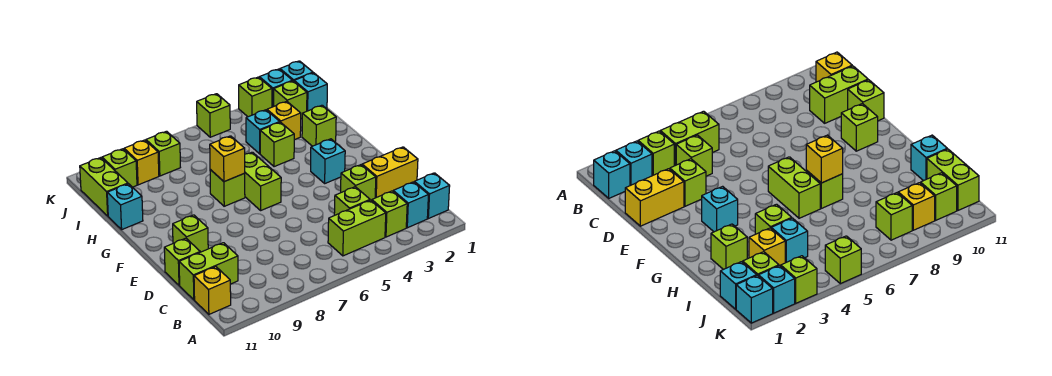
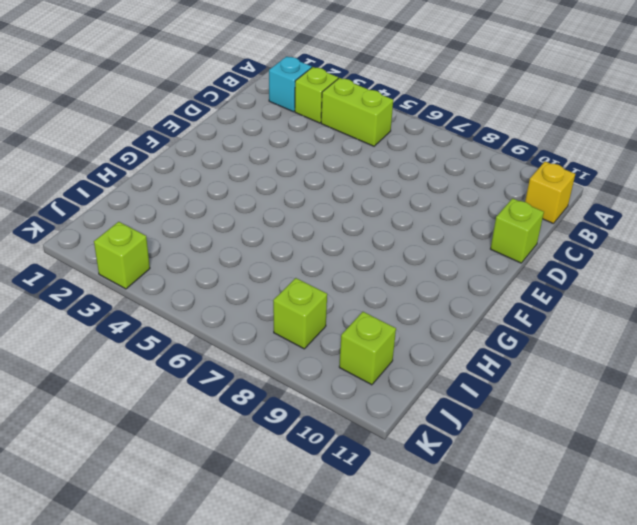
none -> cyan 1x1 brick [414,173,450,219]
none -> lime 1x1 brick [334,187,370,215]
none -> lime 1x2 brick [179,243,238,300]
none -> yellow 1x2 brick [362,147,418,198]

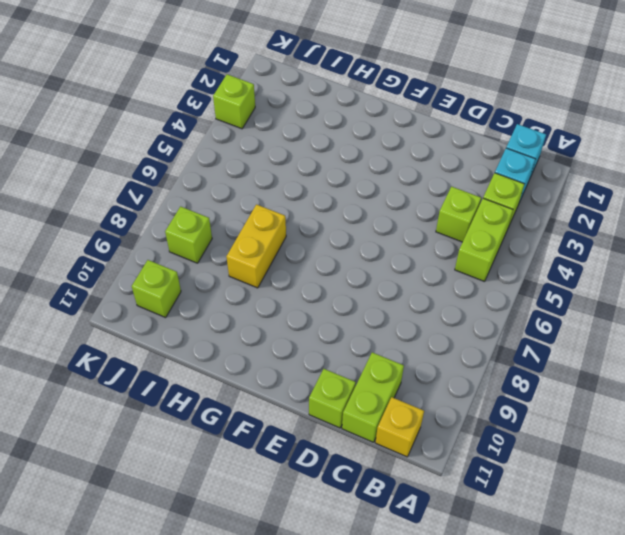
yellow 1x2 brick [226,204,286,288] -> yellow 1x2 brick moved to [362,147,418,198]
none -> lime 1x1 brick [341,165,376,201]
none -> lime 1x1 brick [173,215,208,252]
none -> cyan 1x1 brick [311,139,345,183]
none -> lime 1x2 brick [245,152,281,210]

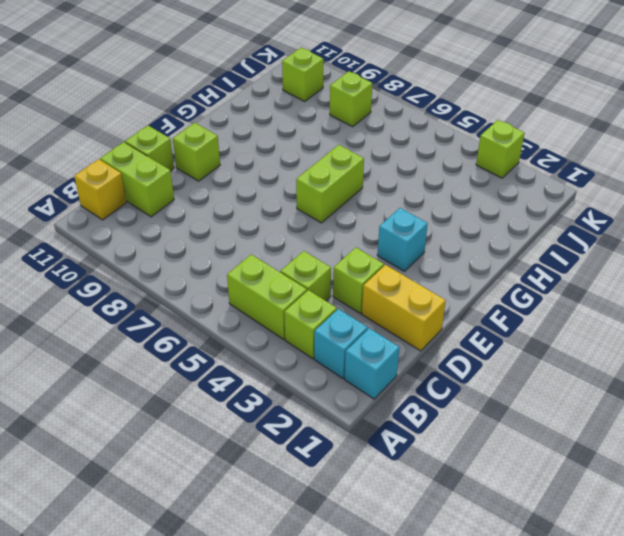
none -> lime 1x1 brick [210,170,245,206]
none -> lime 1x1 brick [302,105,336,146]
none -> lime 1x1 brick [260,122,294,167]
none -> cyan 1x1 brick [107,184,143,229]

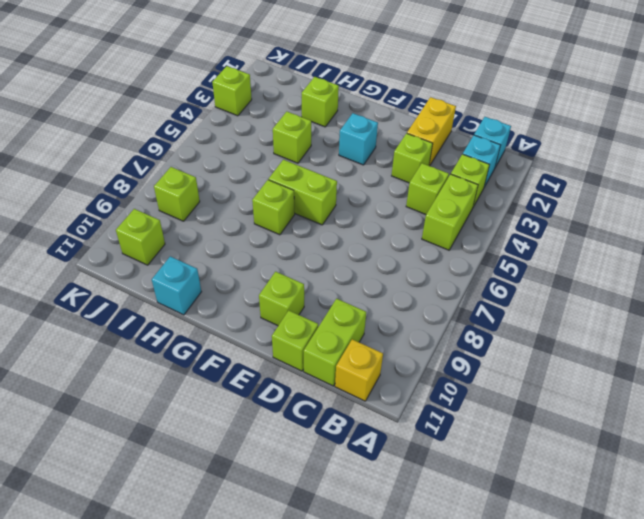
none -> yellow 1x1 brick [267,101,301,140]
none -> cyan 1x1 brick [246,110,279,154]
none -> lime 1x2 brick [80,158,128,216]
none -> cyan 1x1 brick [294,73,327,111]

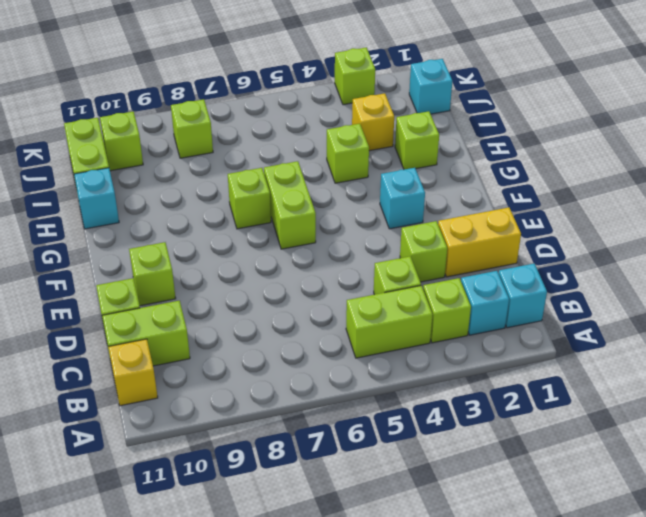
none -> cyan 1x1 brick [246,110,279,154]
none -> lime 1x1 brick [274,81,307,119]
none -> yellow 1x1 brick [124,140,159,185]
none -> cyan 1x1 brick [280,61,313,81]

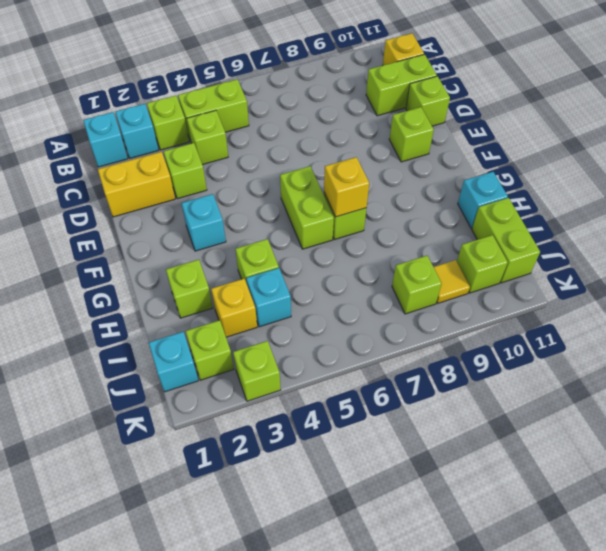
yellow 1x1 tile [434,260,470,303] -> yellow 1x1 brick [124,140,159,185]
none -> cyan 1x1 brick [280,61,313,81]
none -> cyan 1x1 brick [259,69,293,107]
none -> lime 1x1 brick [197,94,230,137]

